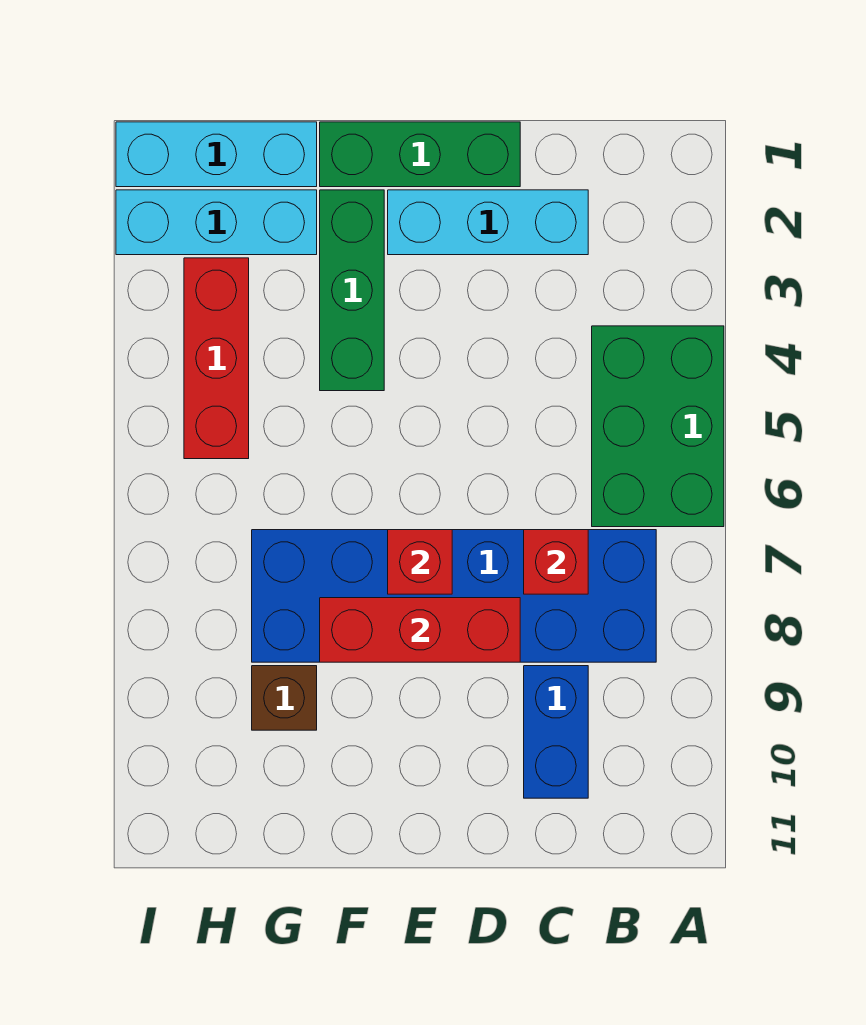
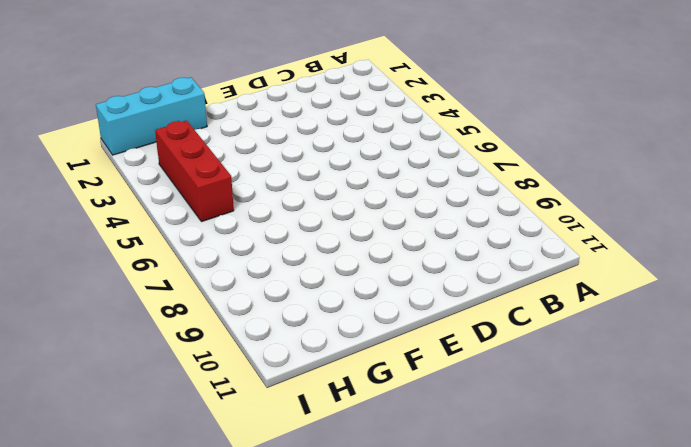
none -> green 2x3 brick [592,326,724,527]
none -> blue 2x6 brick [252,530,656,662]
none -> cyan 1x3 brick [388,190,588,255]

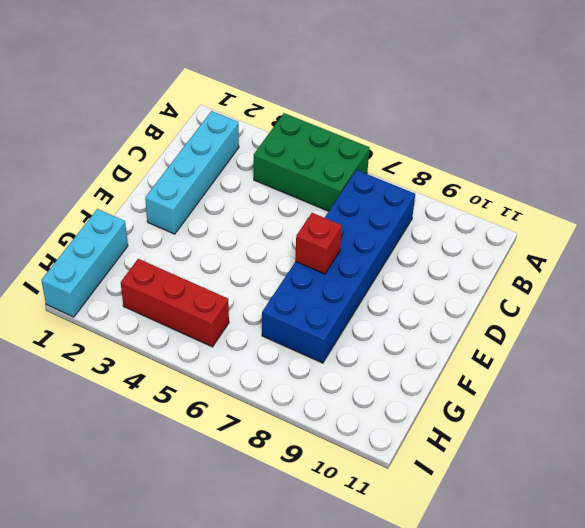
cyan 1x4 brick [145,111,239,234] -> cyan 1x3 brick [388,190,588,255]
none -> blue 1x2 brick [524,666,588,798]
none -> green 1x3 brick [320,122,520,187]
none -> green 1x3 brick [320,190,384,391]

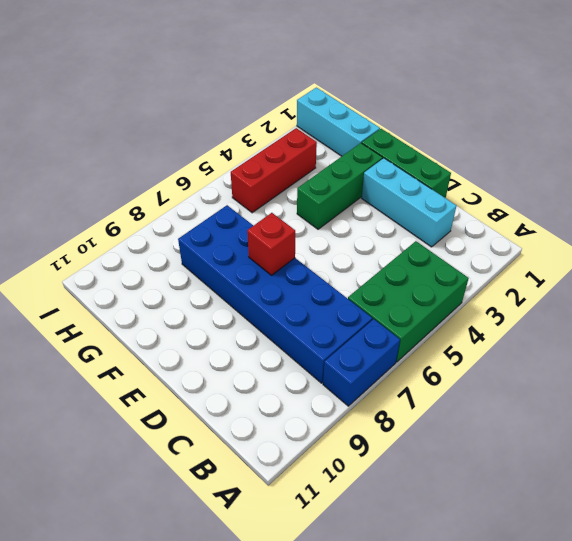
blue 1x2 brick [323,319,400,406] -> blue 1x2 brick moved to [524,666,588,798]
none -> cyan 1x3 brick [116,190,317,255]
none -> brown 1x1 brick [252,666,317,730]
none -> red 1x1 brick [524,530,588,594]

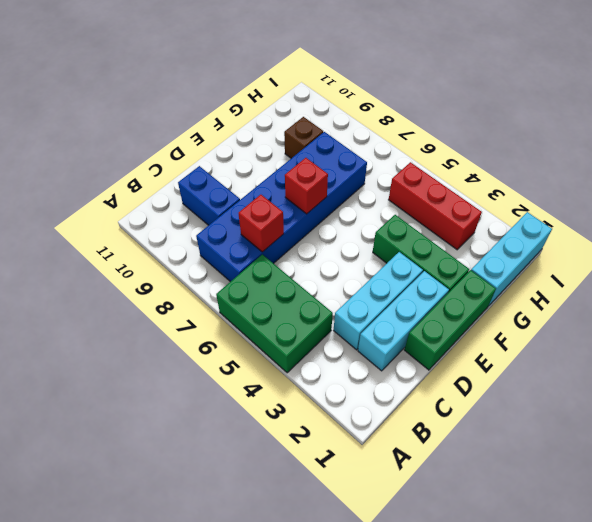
cyan 1x3 brick [334,252,423,350] -> cyan 1x3 brick moved to [116,190,317,255]
none -> red 1x3 brick [320,598,520,662]

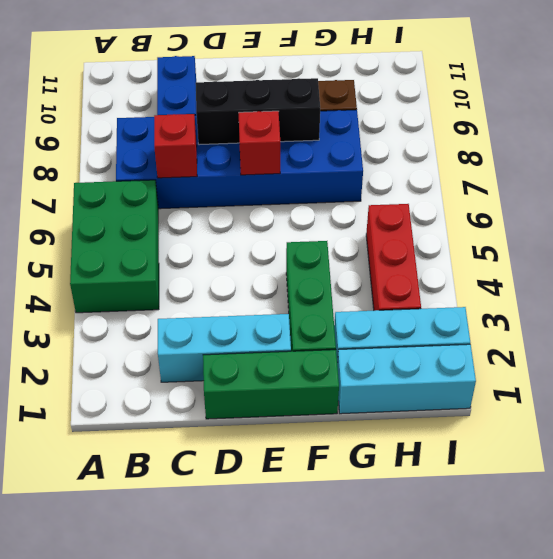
black 1x3 brick [196,78,320,145] -> red 1x3 brick [320,598,520,662]

